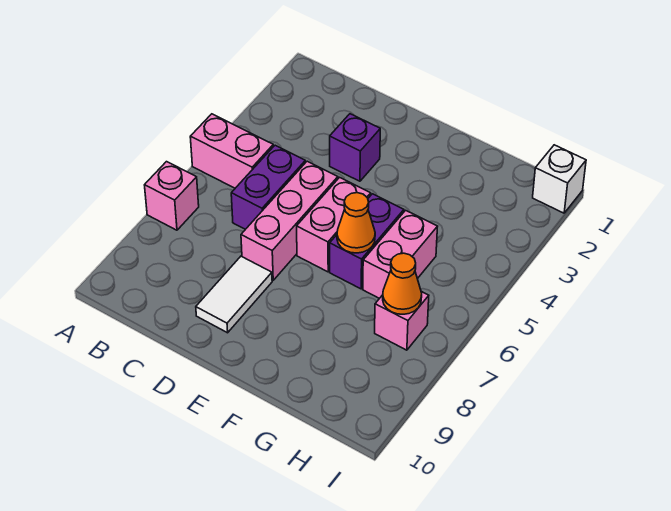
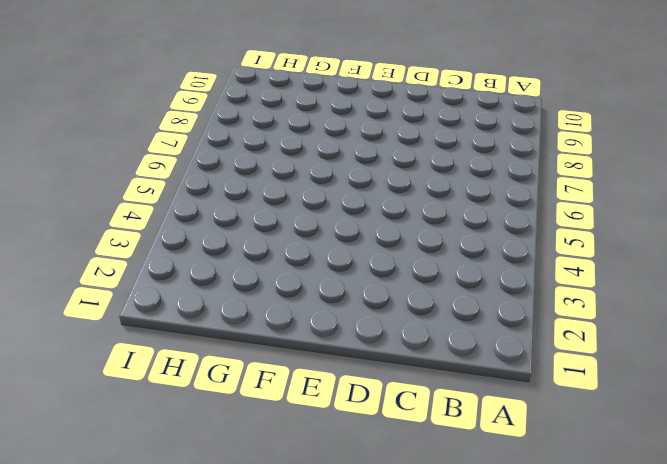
none -> pink 1x2 brick [190,114,273,188]
none -> pink 1x1 brick [145,162,199,230]
none -> purple 1x2 brick [231,145,305,229]

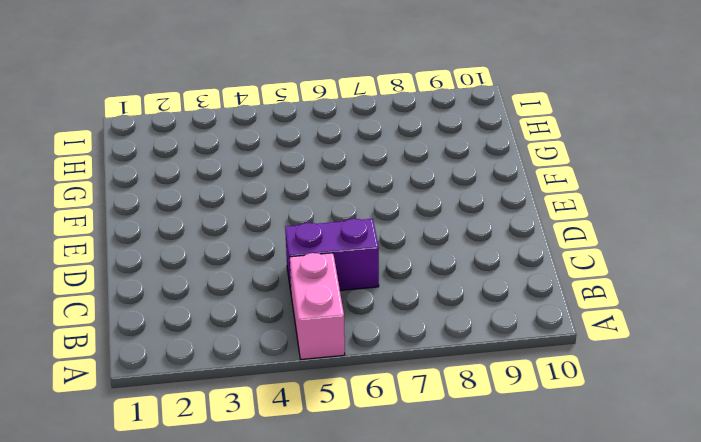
none -> pink 1x1 brick [145,162,199,230]
none -> purple 1x1 brick [330,114,380,181]
none -> pink 1x3 brick [241,161,338,280]

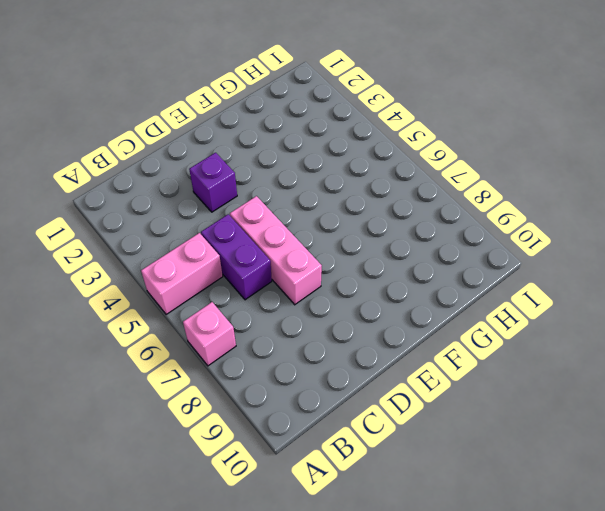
none -> white 1x2 tile [196,256,272,333]
none -> pink 1x2 brick [297,177,371,272]
none -> purple 1x2 brick [330,194,404,289]

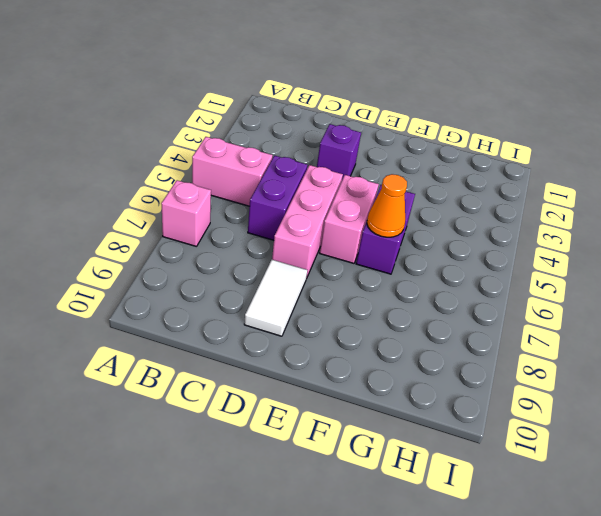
none -> pink 1x2 brick [363,210,438,298]
none -> pink 1x1 brick [375,291,429,350]
none -> white 1x1 brick [533,145,586,213]

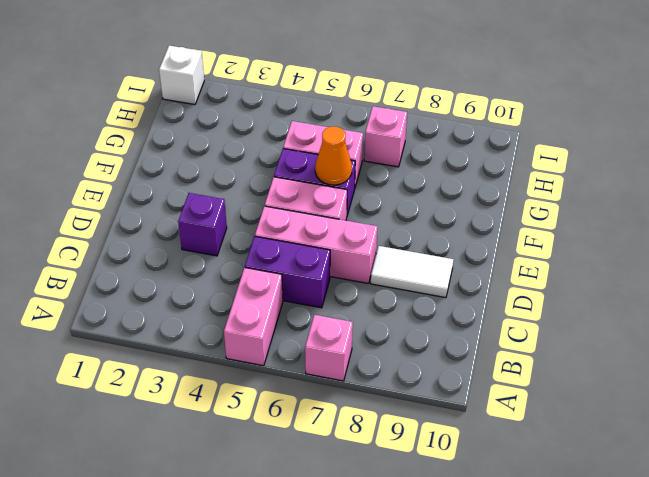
none -> orange 1x1 cone [383,253,422,314]

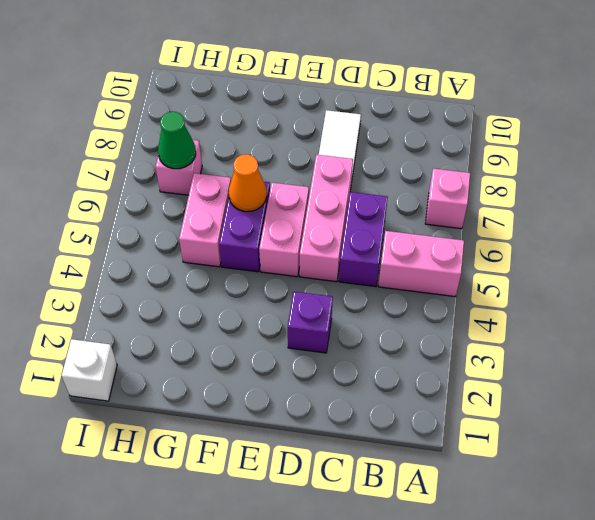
green 1x1 cone [158,112,196,169] -> orange 1x1 cone [383,253,422,314]

